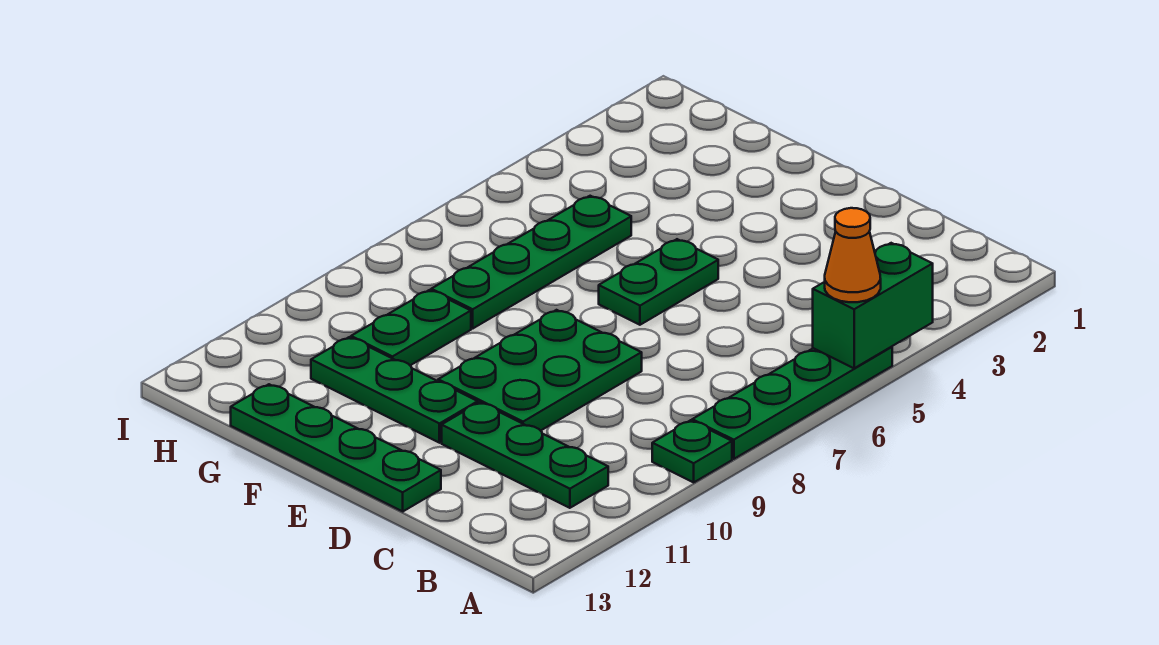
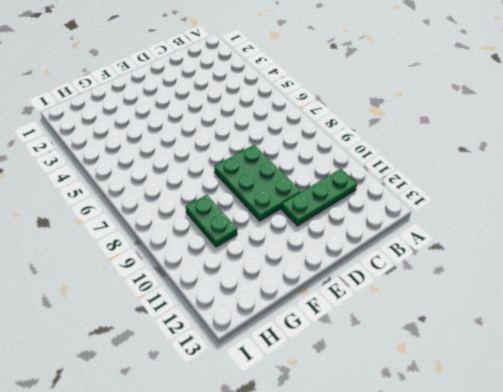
none -> green 1x4 plate [692,347,892,459]
none -> green 1x1 plate [652,420,732,482]

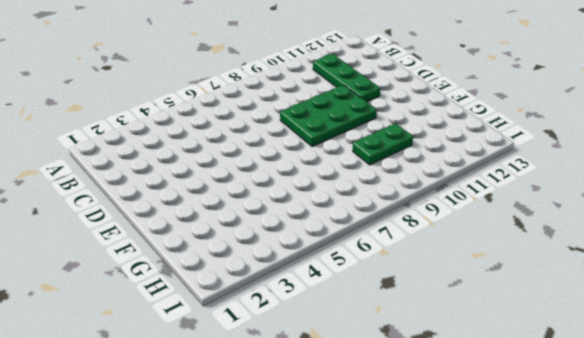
none -> green 1x4 plate [692,347,892,459]
none -> green 1x1 plate [652,420,732,482]

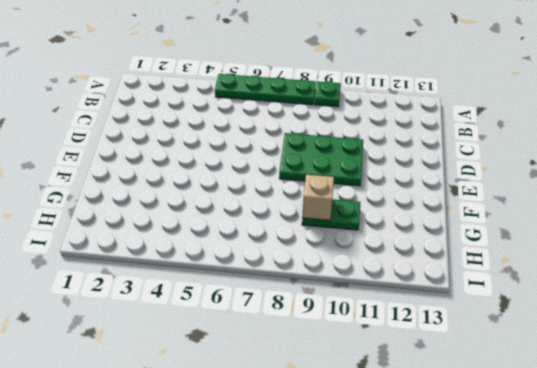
tan 1x1 brick [302,174,334,220] -> none
none -> green 1x3 plate [442,402,608,508]
none -> green 1x4 plate [231,384,441,511]

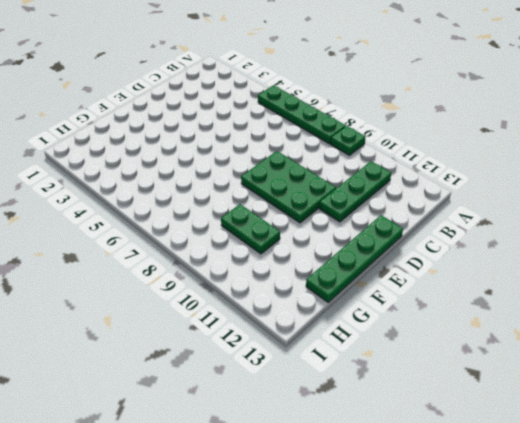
none -> green 1x2 plate [599,239,718,325]
none -> green 1x3 plate [311,337,478,443]

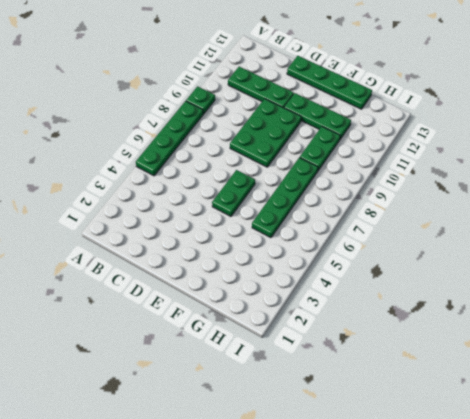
none -> green 1x2 brick [813,243,933,368]
none -> orange 1x1 cone [825,208,881,302]

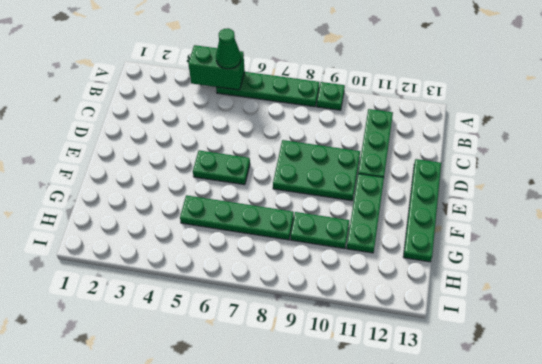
green 1x1 cone [216,28,241,69] -> orange 1x1 cone [825,208,881,302]

